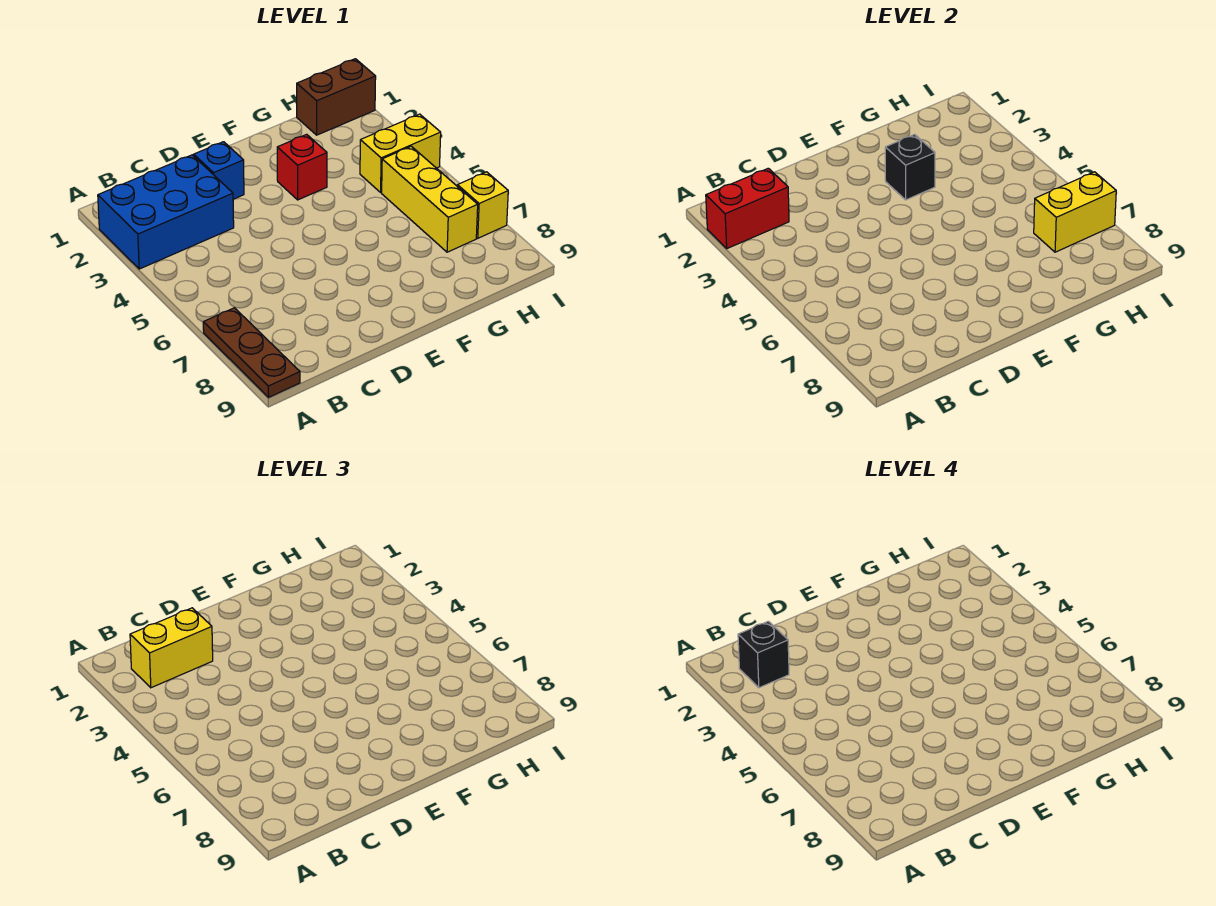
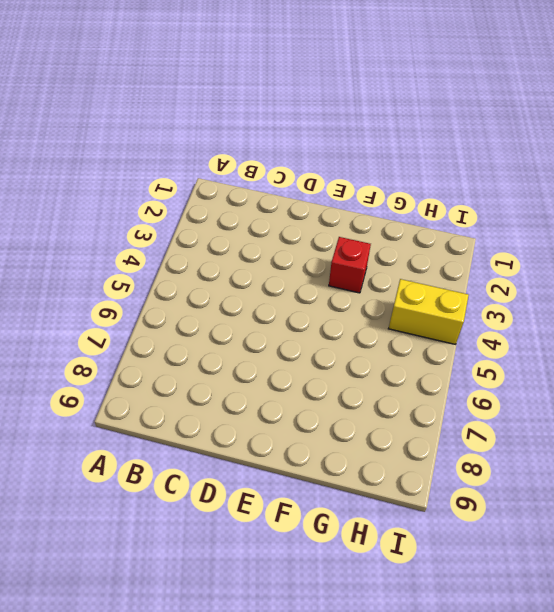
none -> blue 2x3 brick [98,155,234,269]
none -> brown 1x3 plate [203,308,300,397]
none -> blue 1x1 brick [194,142,244,199]

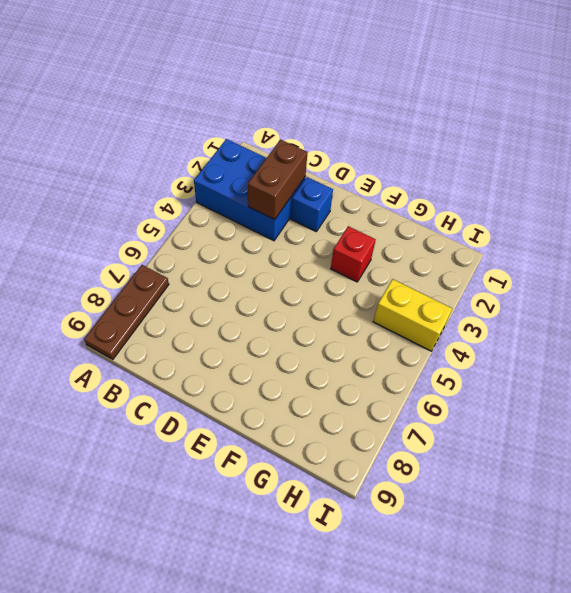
brown 1x2 brick [248,140,307,220] -> brown 1x2 brick turned to [297,59,376,135]
none -> yellow 1x3 brick [382,146,478,252]
none -> yellow 1x1 brick [457,172,508,238]
none -> red 1x2 brick [706,168,789,248]

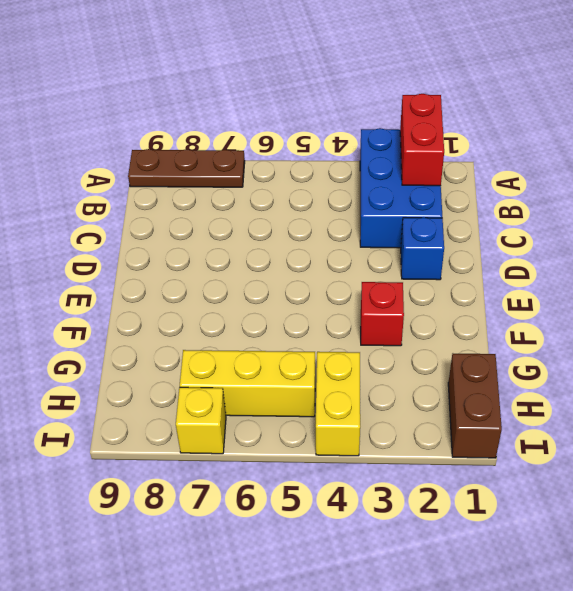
none -> black 1x1 brick [885,134,935,200]
none -> yellow 1x2 brick [1034,172,1116,252]
none -> yellow 1x2 brick [130,608,213,688]

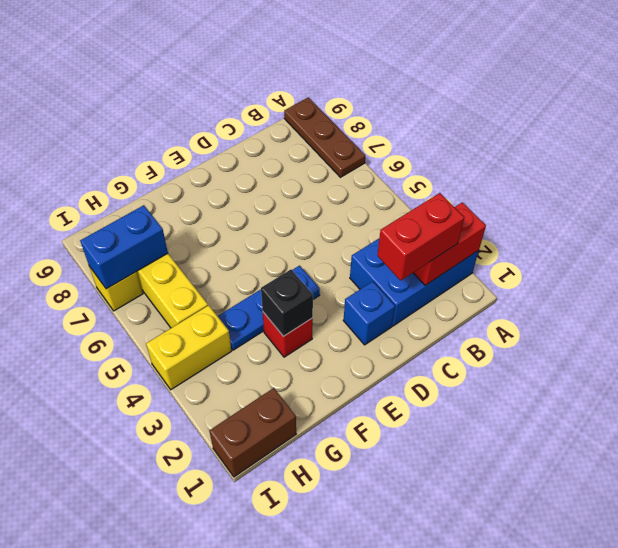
red 1x2 brick [377,193,464,280] -> yellow 1x2 brick [130,608,213,688]
blue 1x3 plate [218,266,320,350] -> none
blue 1x2 brick [80,205,168,289] -> yellow 1x2 brick [1034,172,1116,252]
none -> black 1x1 brick [738,621,789,688]

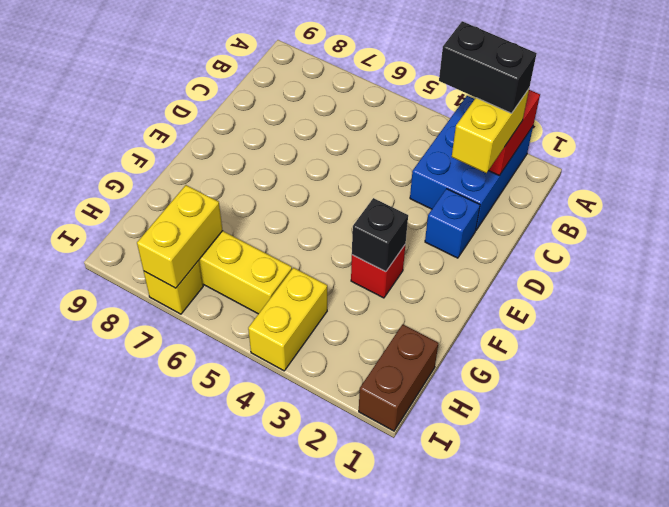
black 1x2 brick [439,21,537,113] -> black 1x1 brick [738,621,789,688]
none -> brown 1x3 plate [203,308,300,397]

